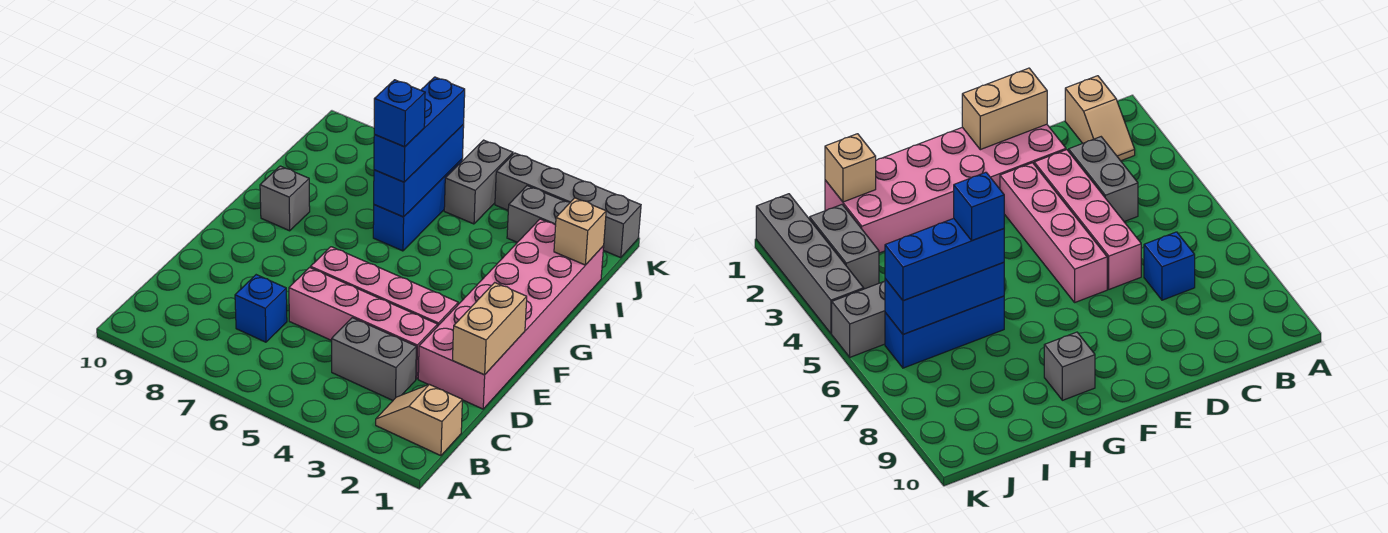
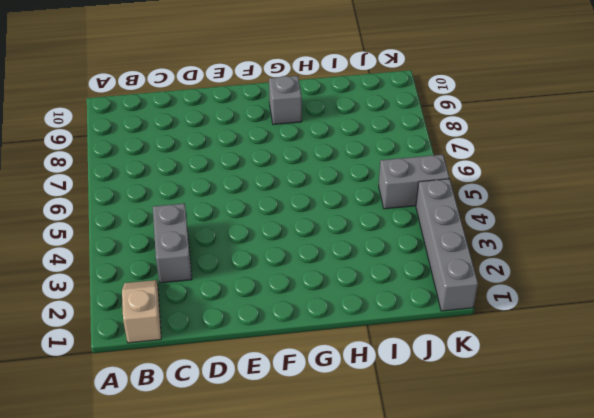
none -> blue 1x1 brick [235,275,287,342]
none -> pink 2x6 brick [418,219,604,409]
none -> pink 1x4 brick [289,268,438,379]

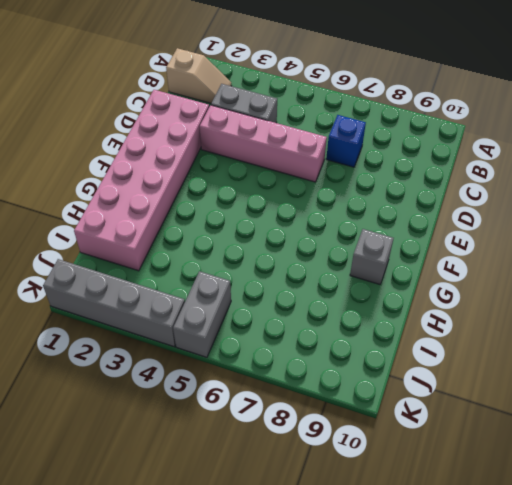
none -> pink 1x4 brick [311,247,458,325]
none -> blue 1x3 brick [373,159,462,251]
none -> grey 1x2 brick [507,186,570,242]

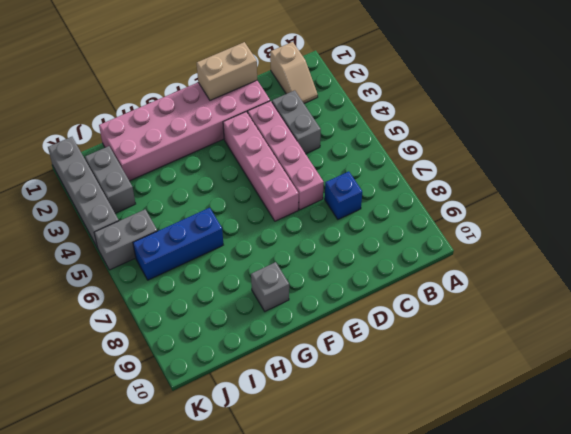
none -> blue 1x3 brick [374,125,464,217]
none -> tan 1x1 brick [554,198,606,265]
none -> blue 1x3 brick [374,77,465,182]

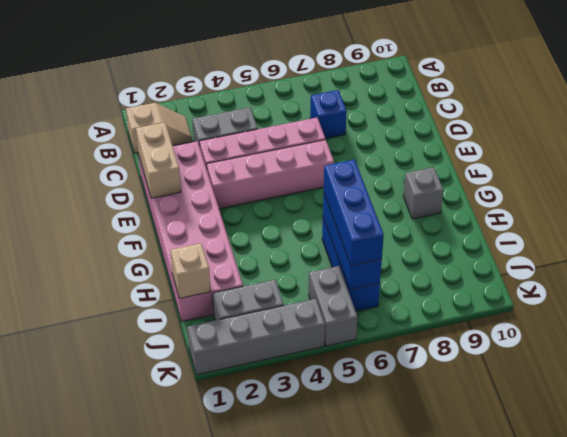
none -> blue 1x1 brick [374,80,425,147]

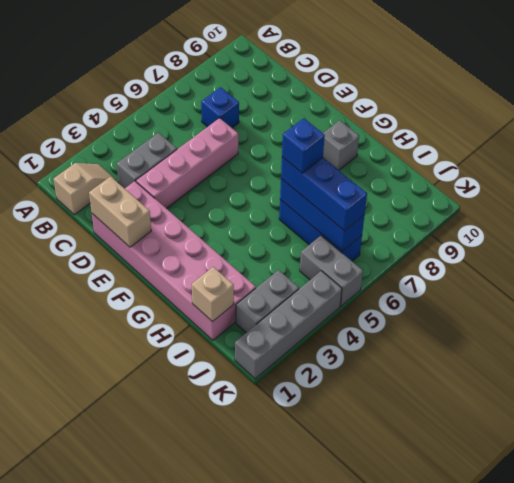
none -> pink 1x4 brick [311,247,458,325]

